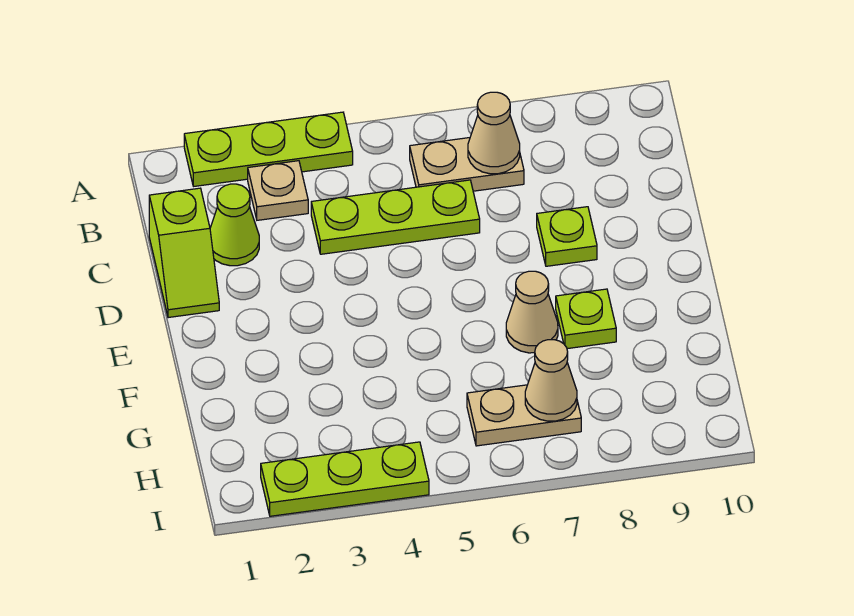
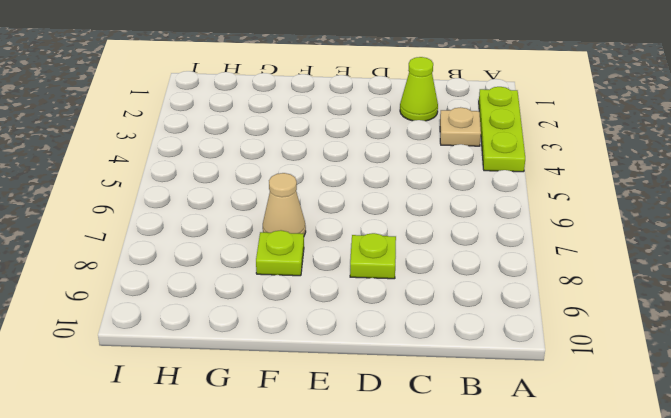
none -> tan 1x2 plate [410,138,524,191]
none -> lime 1x2 slope [149,188,219,318]
none -> lime 1x3 plate [311,180,480,254]

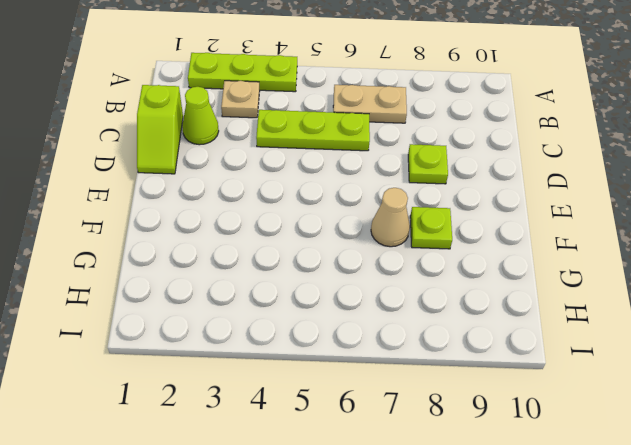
none -> tan 1x2 plate [467,385,581,446]
none -> lime 1x3 plate [261,442,429,516]
none -> tan 1x1 cone [468,92,520,174]

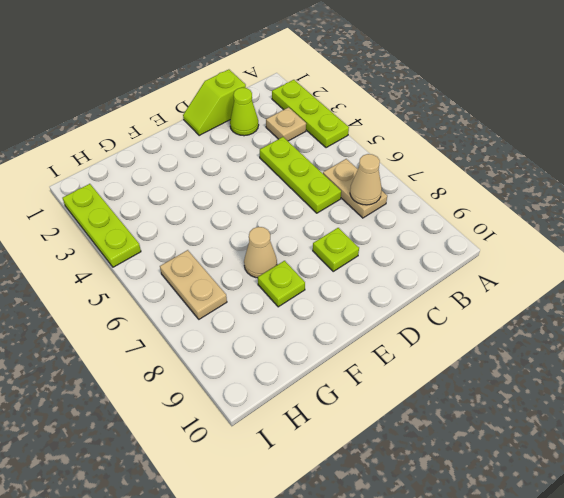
none -> tan 1x1 cone [525,340,577,421]

